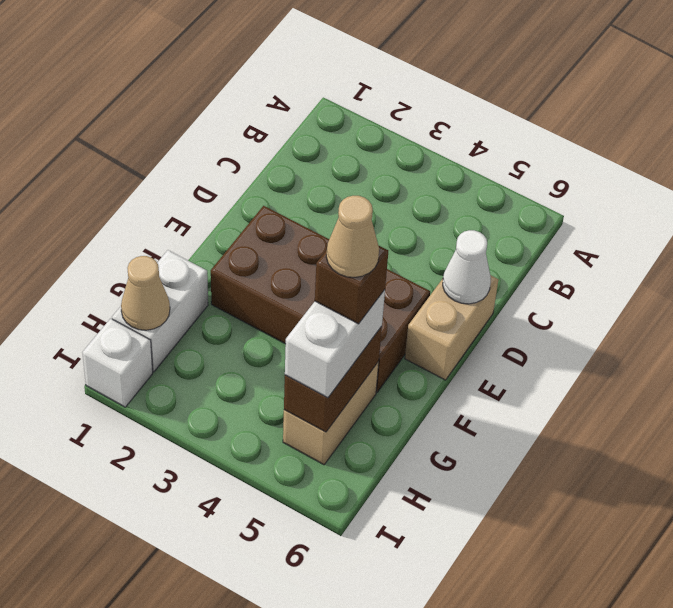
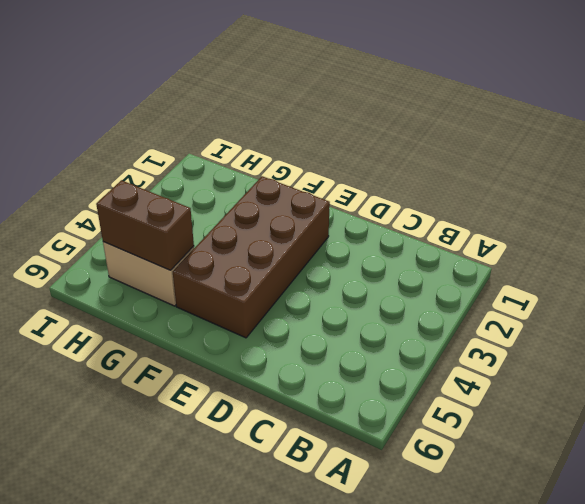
none -> tan 1x2 brick [405,275,498,380]
none -> white 1x2 brick [112,250,208,372]

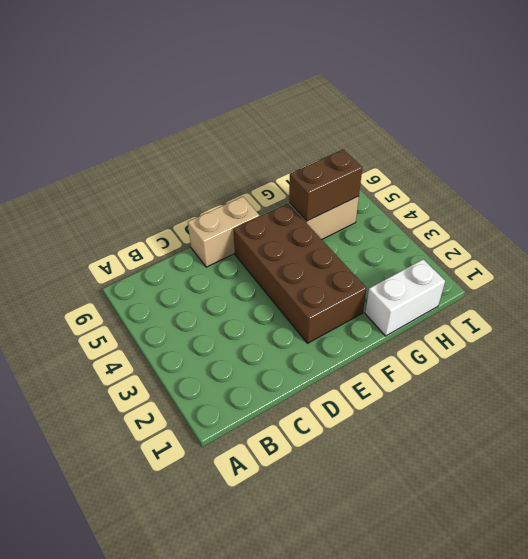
none -> white 1x1 brick [82,318,153,407]
none -> white 1x1 cone [443,230,491,304]

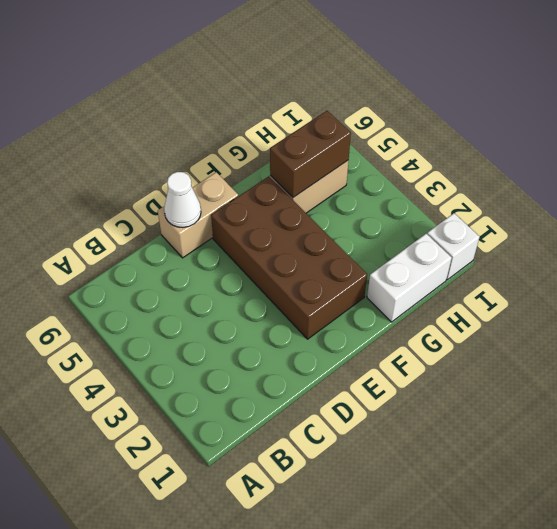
none -> tan 1x1 cone [121,256,170,330]
none -> white 1x2 brick [285,290,385,398]

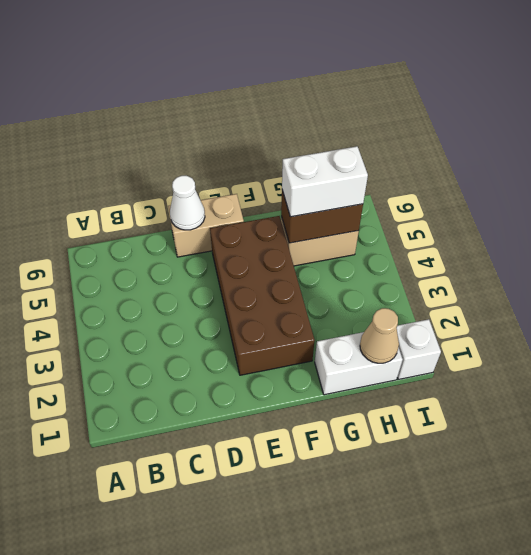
none -> brown 1x1 brick [315,246,388,324]
none -> tan 1x1 cone [326,196,379,277]

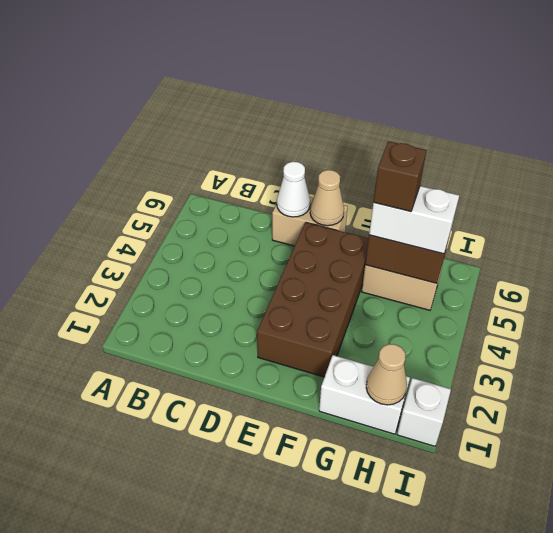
tan 1x1 cone [310,170,344,226] -> tan 1x1 cone moved to [326,196,379,277]

